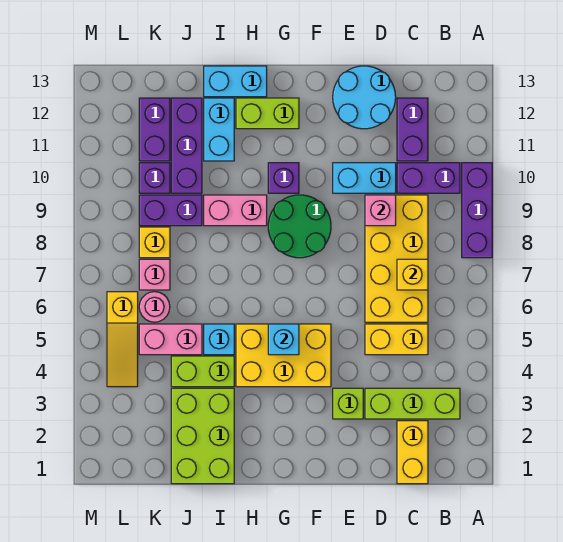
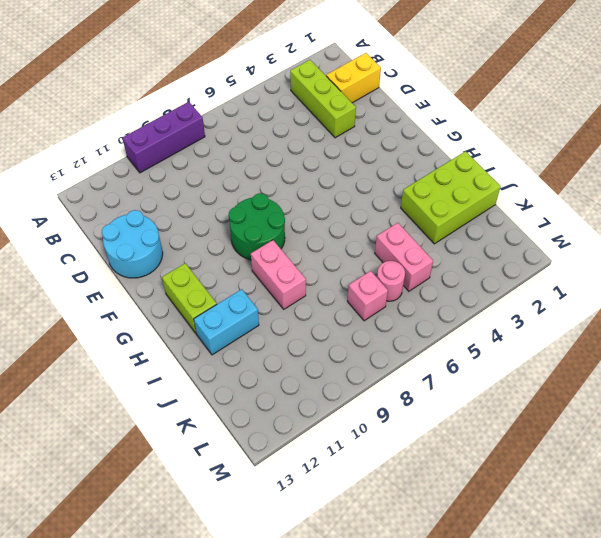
none -> purple 1x2 brick [397,163,460,193]
none -> yellow 1x2 brick [365,324,428,355]
none -> yellow 2x4 brick [365,195,428,322]
none -> purple 1x2 brick [397,98,428,161]

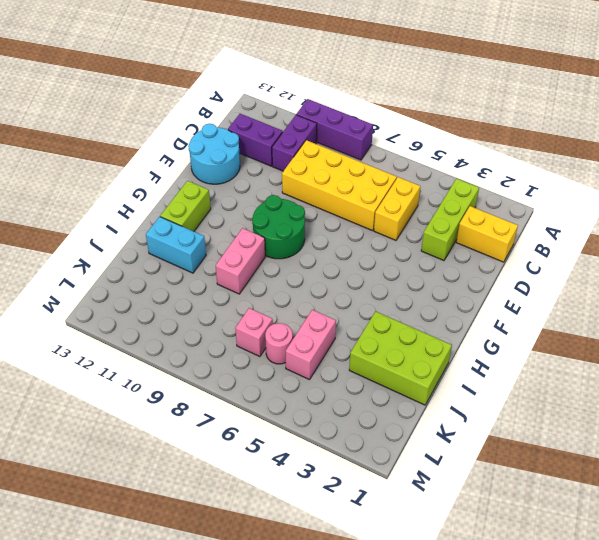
none -> cyan 1x2 brick [333,163,396,193]
none -> lime 1x1 brick [333,388,363,419]
none -> yellow 2x3 brick [236,324,331,387]
none -> purple 1x1 brick [268,163,299,193]

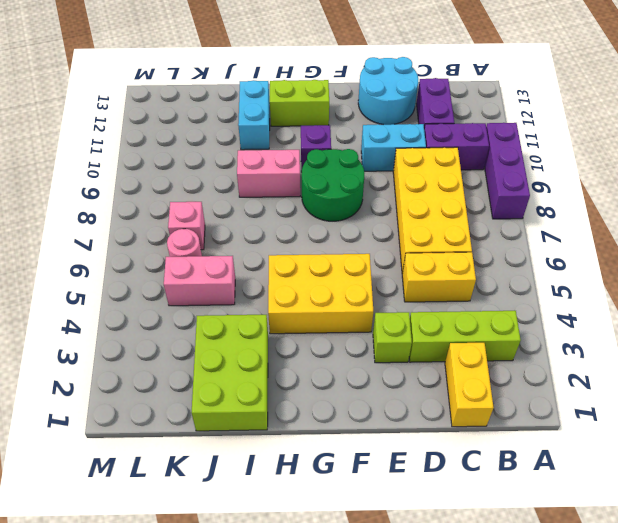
none -> cyan 1x2 brick [204,66,267,97]
none -> lime 1x2 brick [171,356,234,387]
none -> cyan 1x1 brick [204,324,234,355]
none -> purple 1x2 brick [139,195,202,226]

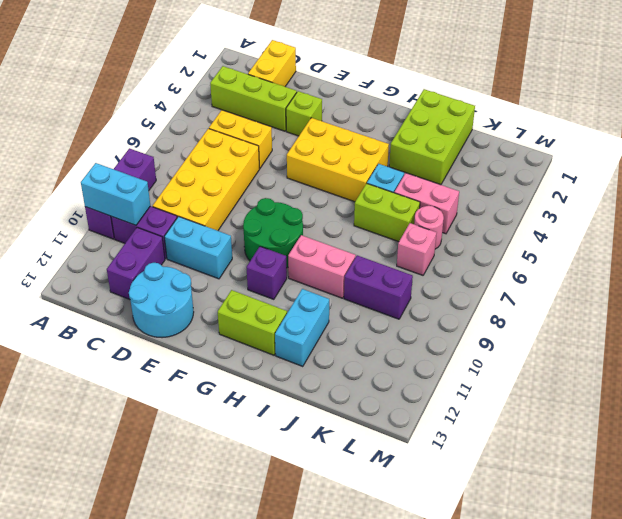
cyan 1x2 brick [81,163,150,225] -> cyan 1x2 brick moved to [204,66,267,97]
lime 1x2 brick [354,183,420,242] -> lime 1x2 brick moved to [171,356,234,387]
none -> purple 1x3 brick [171,98,202,193]
none -> yellow 1x1 brick [139,227,170,258]
none -> purple 1x1 brick [139,163,170,193]
none -> purple 1x2 brick [139,98,170,161]

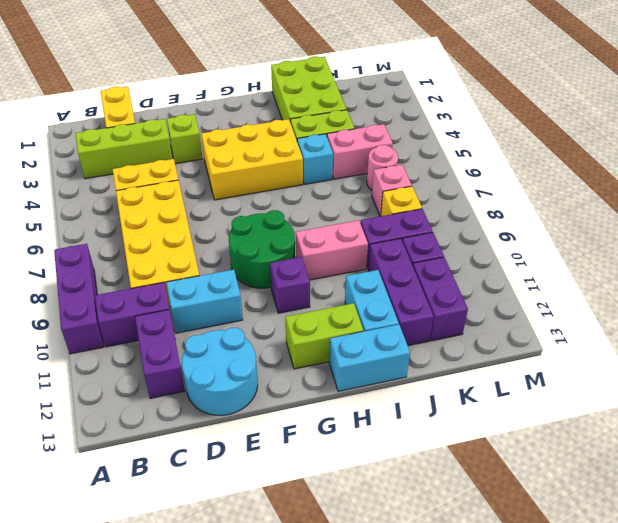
none -> yellow 1x3 slope [107,292,138,387]
none -> yellow 1x1 brick [397,259,428,290]
none -> pink 1x1 brick [365,195,396,226]
none -> cyan 1x1 brick [268,324,299,355]

